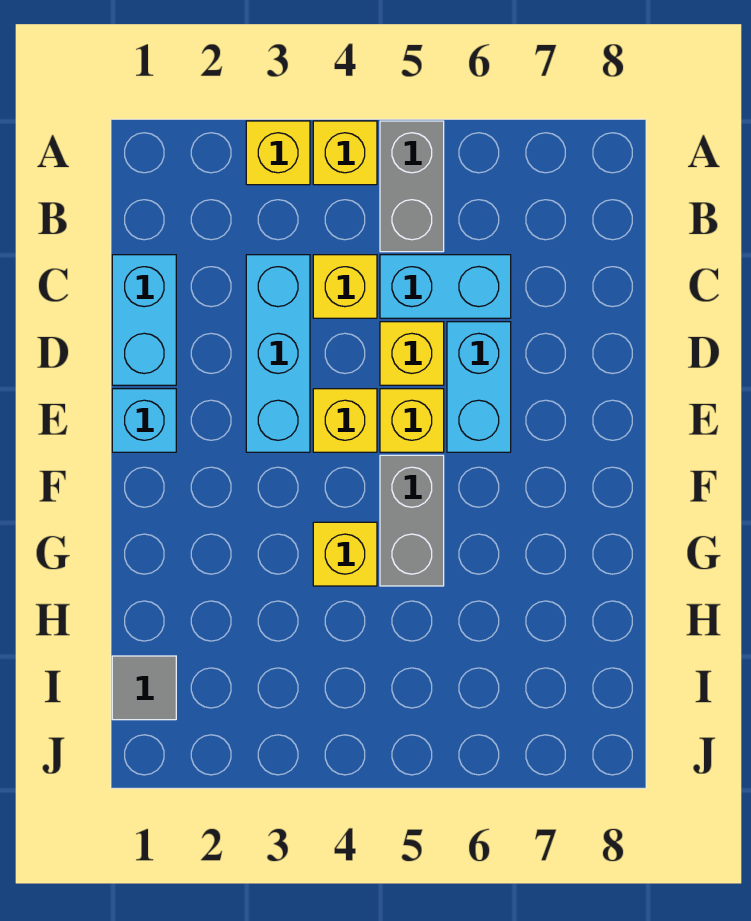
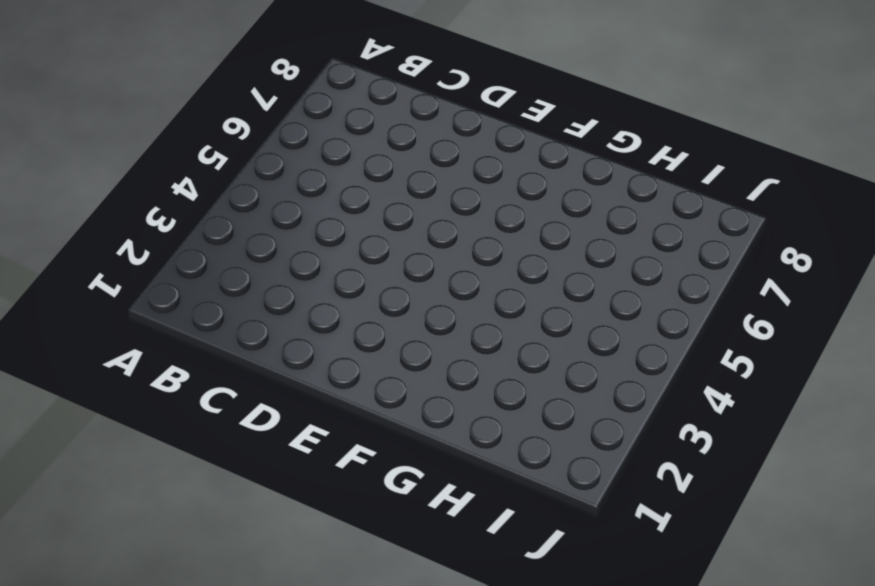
none -> yellow 1x1 brick [246,121,310,185]
none -> yellow 1x1 brick [313,121,377,185]
none -> grey 1x2 brick [380,121,444,252]

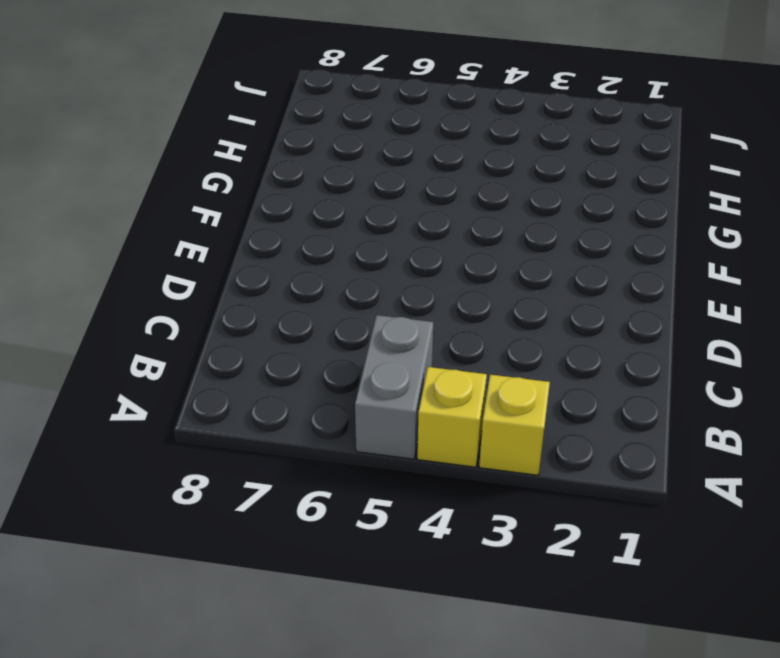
none -> cyan 1x2 brick [112,255,176,385]
none -> cyan 1x3 brick [246,255,310,452]
none -> yellow 1x1 brick [313,255,377,318]

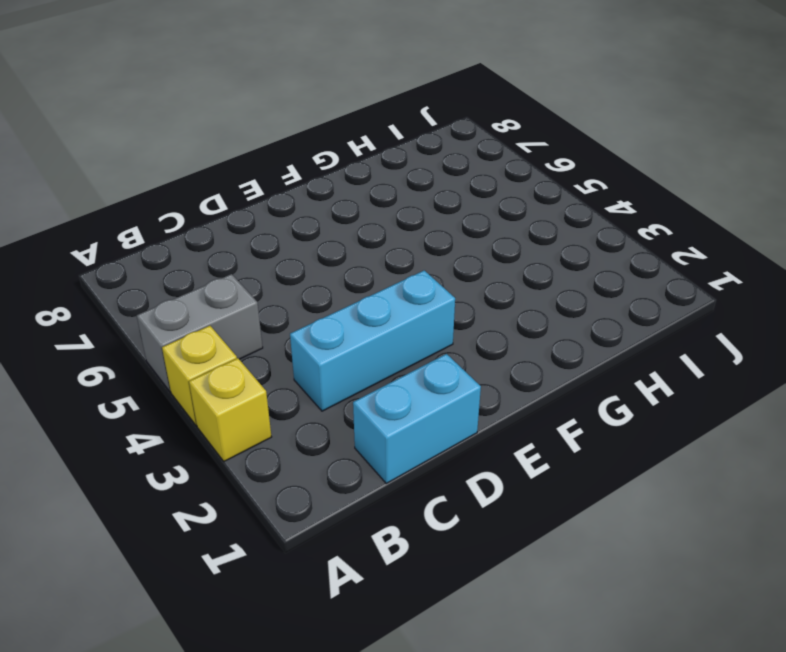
none -> yellow 1x1 brick [313,255,377,318]
none -> cyan 1x2 brick [380,255,511,318]
none -> yellow 1x1 brick [380,322,444,385]

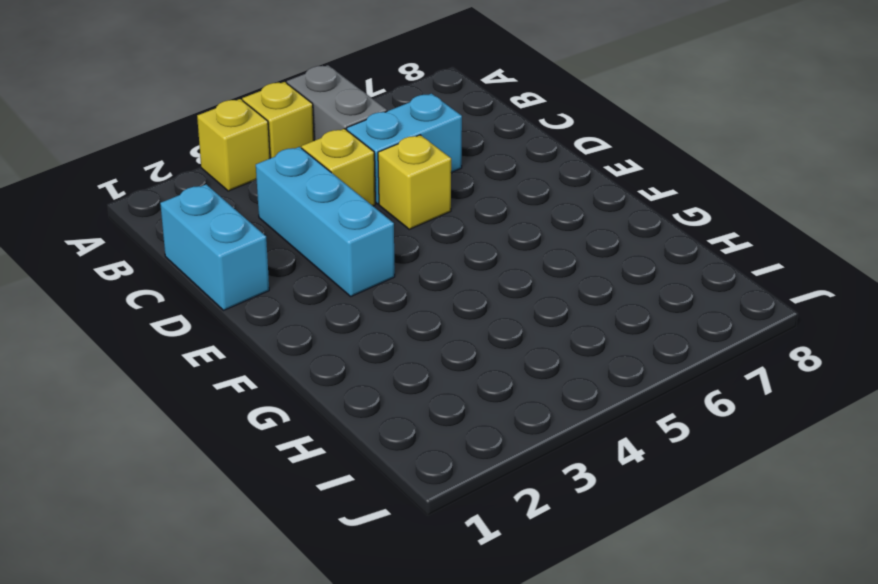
none -> cyan 1x2 brick [447,322,511,452]
none -> cyan 1x1 brick [112,389,176,452]
none -> yellow 1x1 brick [313,389,377,452]

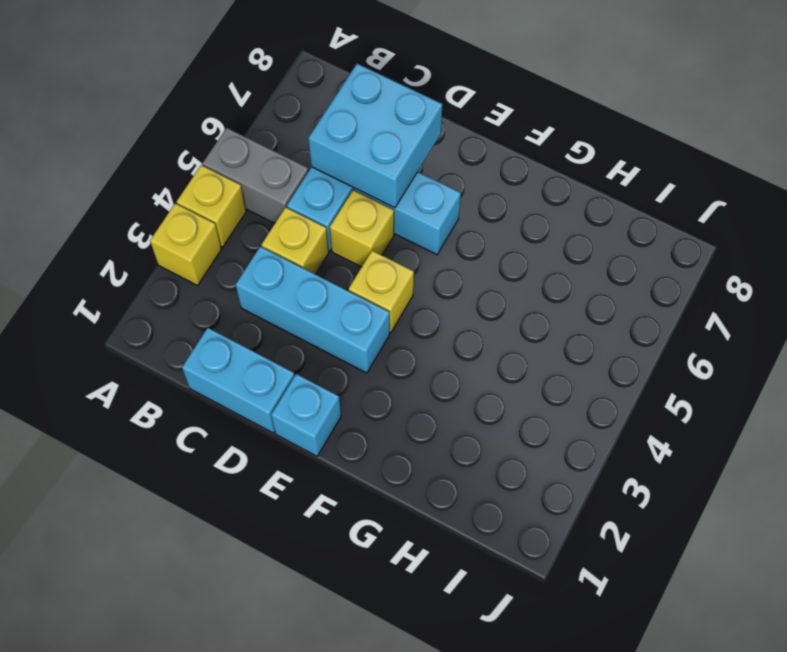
cyan 2x2 brick [308,64,442,208] -> none
none -> yellow 1x1 brick [380,389,444,452]
none -> grey 1x2 brick [380,455,444,586]
none -> yellow 1x1 brick [313,522,377,586]

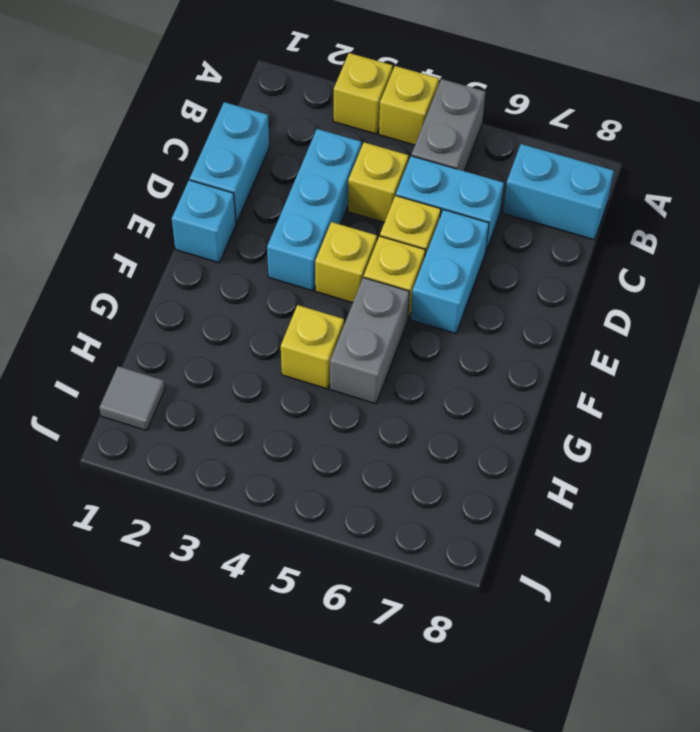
cyan 1x2 brick [503,144,614,240] -> none

